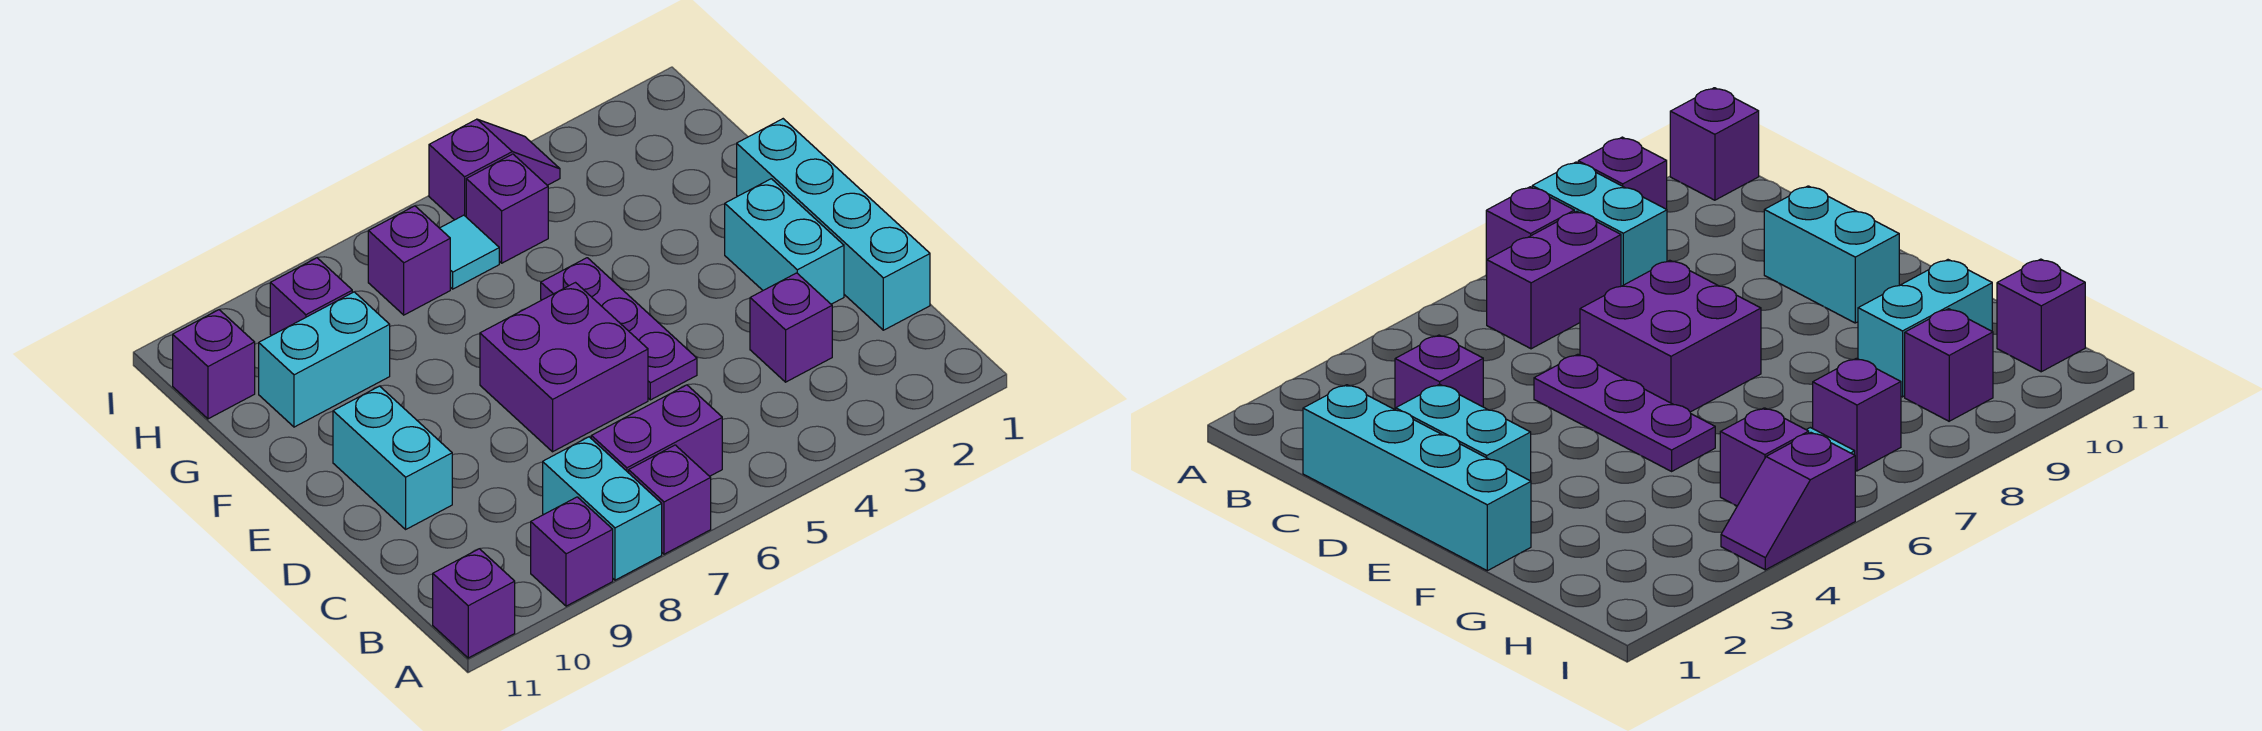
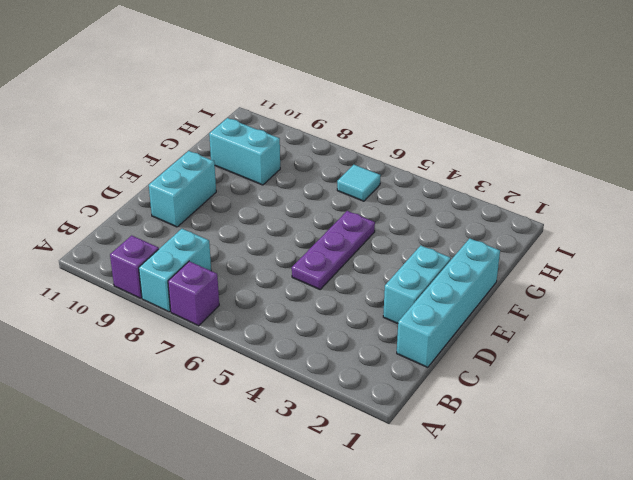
none -> purple 1x1 brick [433,549,515,658]
none -> purple 1x2 brick [591,385,722,476]
none -> purple 1x1 brick [750,273,832,382]

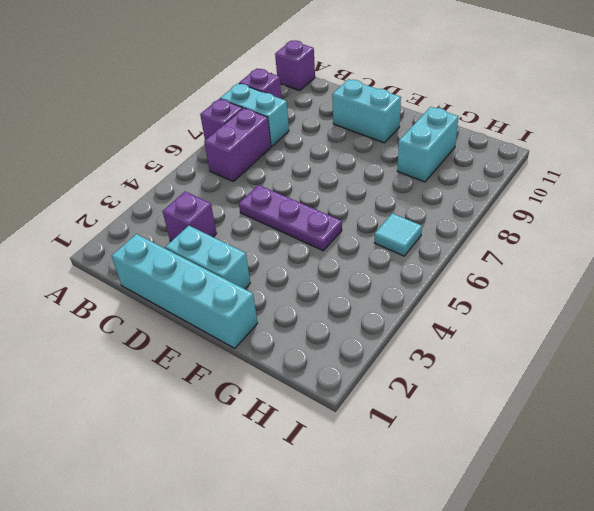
none -> purple 2x2 brick [480,283,648,452]
none -> purple 1x1 brick [466,154,548,263]
none -> purple 1x1 brick [368,206,450,315]

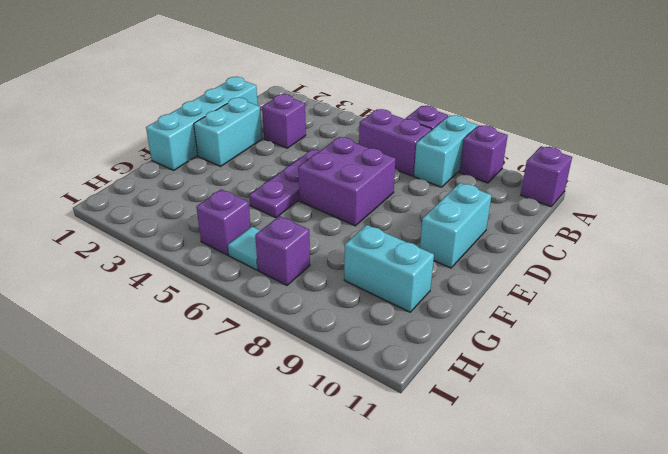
none -> purple 1x1 brick [270,258,353,336]
none -> purple 1x1 brick [173,310,255,419]
none -> purple 1x2 slope [429,119,560,220]

